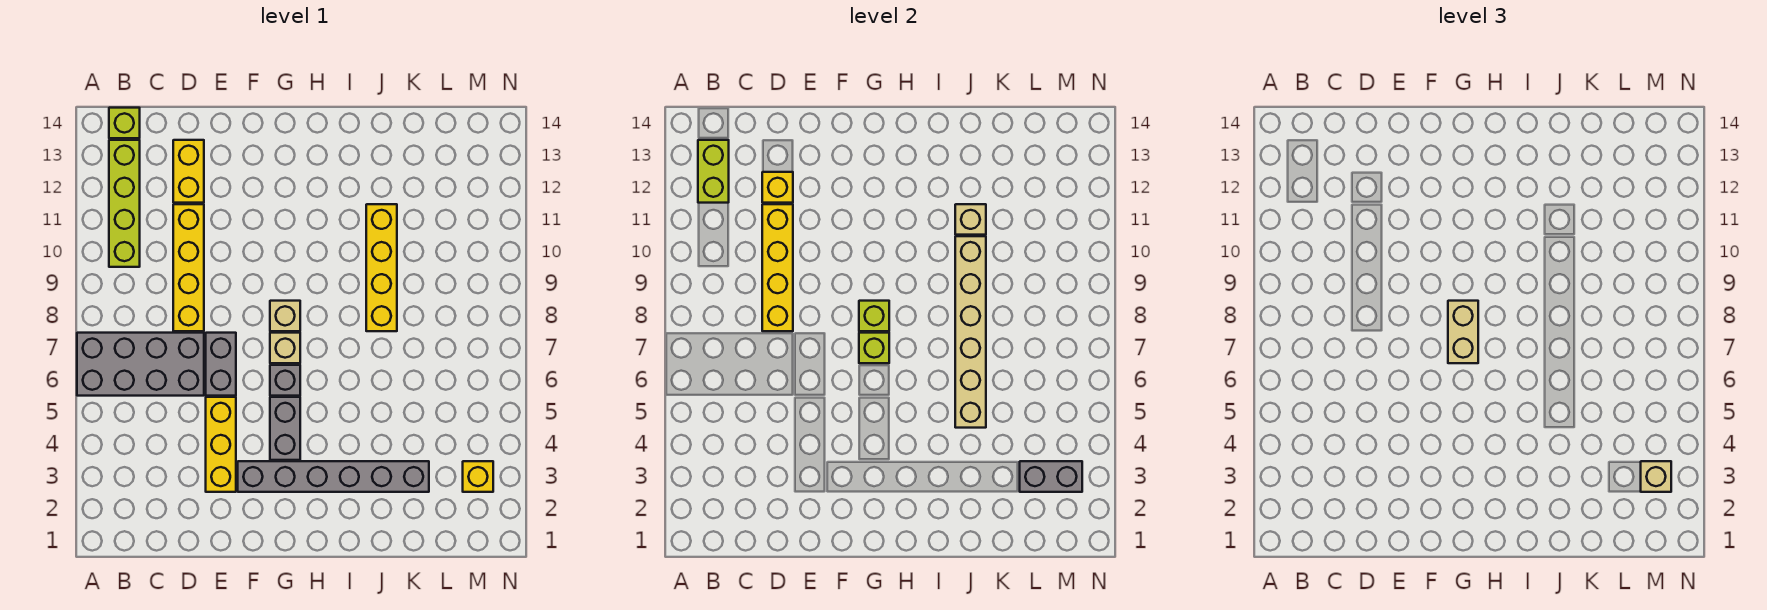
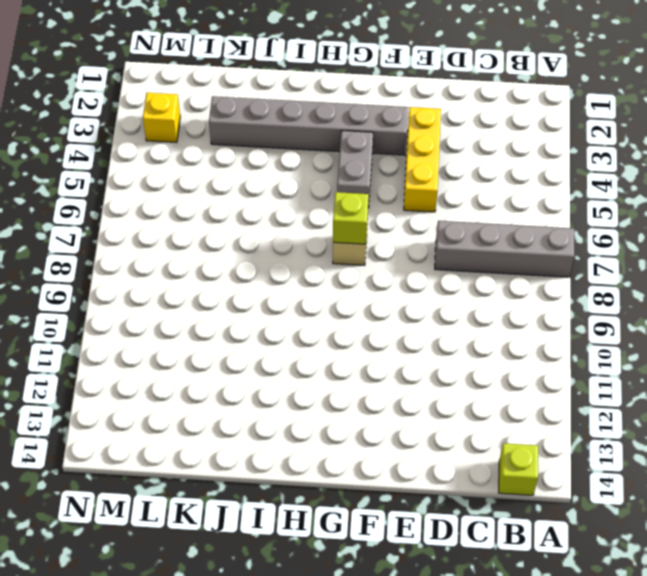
grey 1x4 brick [435,221,574,277] -> grey 2x4 brick [77,333,204,396]
none -> lime 1x4 brick [109,140,140,267]
none -> yellow 1x4 brick [173,204,204,331]
none -> yellow 1x2 brick [173,140,204,203]

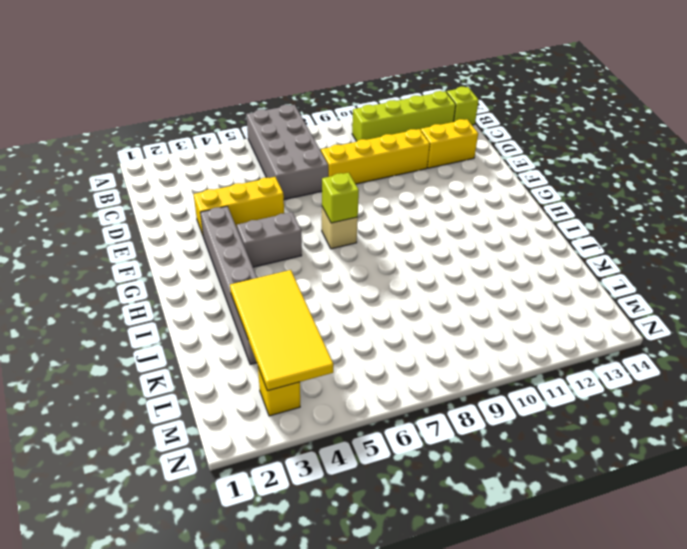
yellow 2x4 tile [230,270,334,391] -> grey 1x2 brick [1020,461,1082,492]
none -> grey 1x2 brick [206,333,236,396]
none -> grey 1x1 brick [270,365,300,396]
none -> tan 1x1 brick [270,301,300,331]

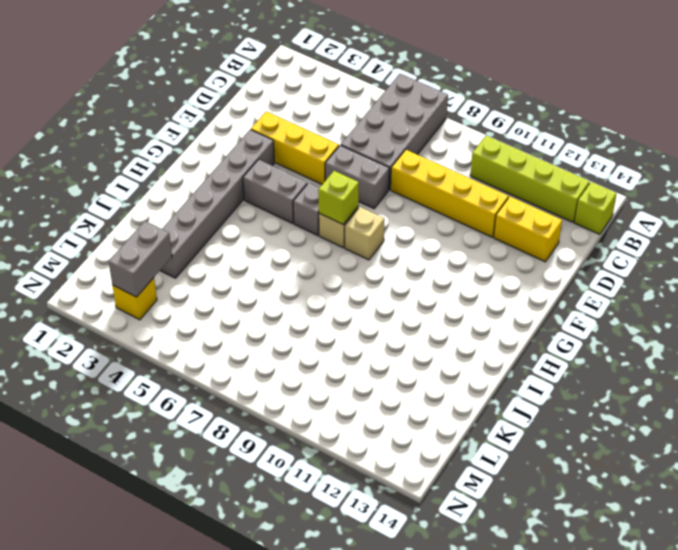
none -> yellow 1x4 brick [366,204,397,331]
none -> lime 1x2 brick [698,140,729,203]
none -> yellow 1x4 brick [762,204,793,331]

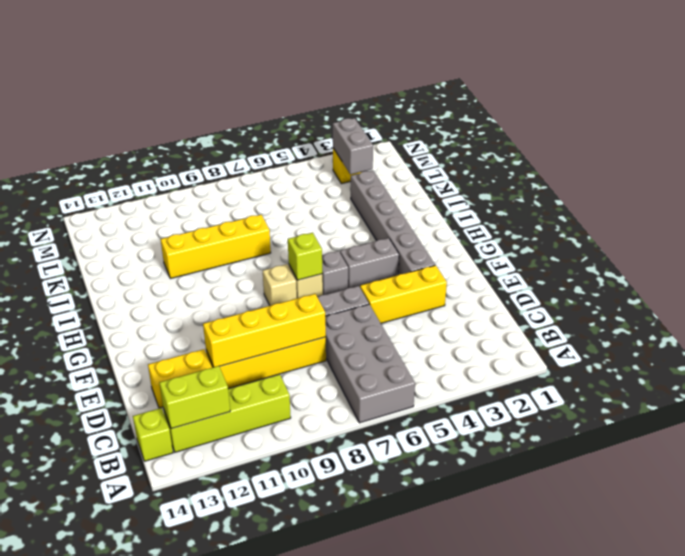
none -> yellow 1x1 brick [762,172,793,203]
none -> lime 1x1 brick [859,301,889,331]
none -> tan 1x6 brick [955,236,986,428]

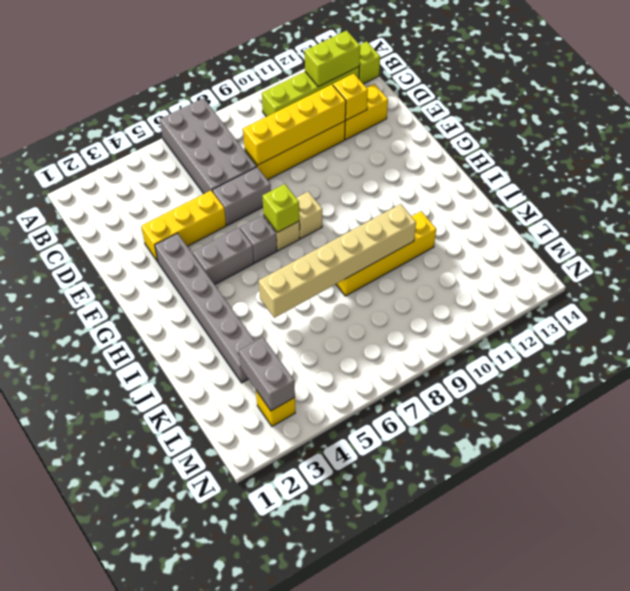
none -> lime 1x1 brick [859,301,889,331]
none -> tan 1x1 brick [955,204,986,235]
none -> tan 1x2 brick [1448,301,1478,363]

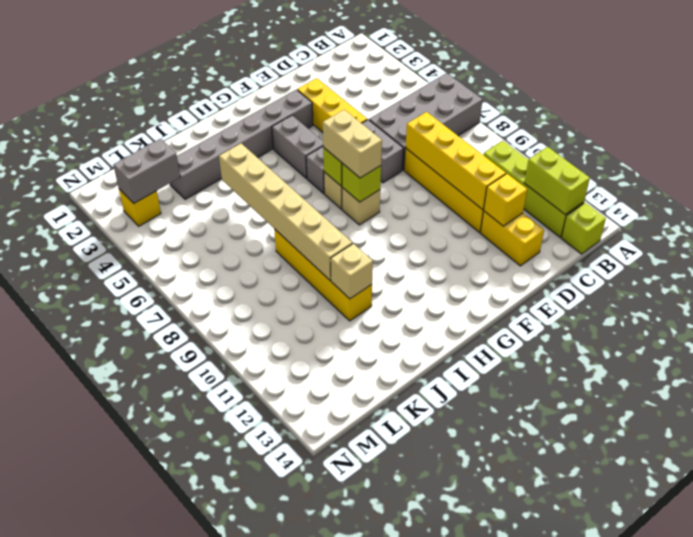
none -> tan 1x1 brick [1641,461,1671,492]

